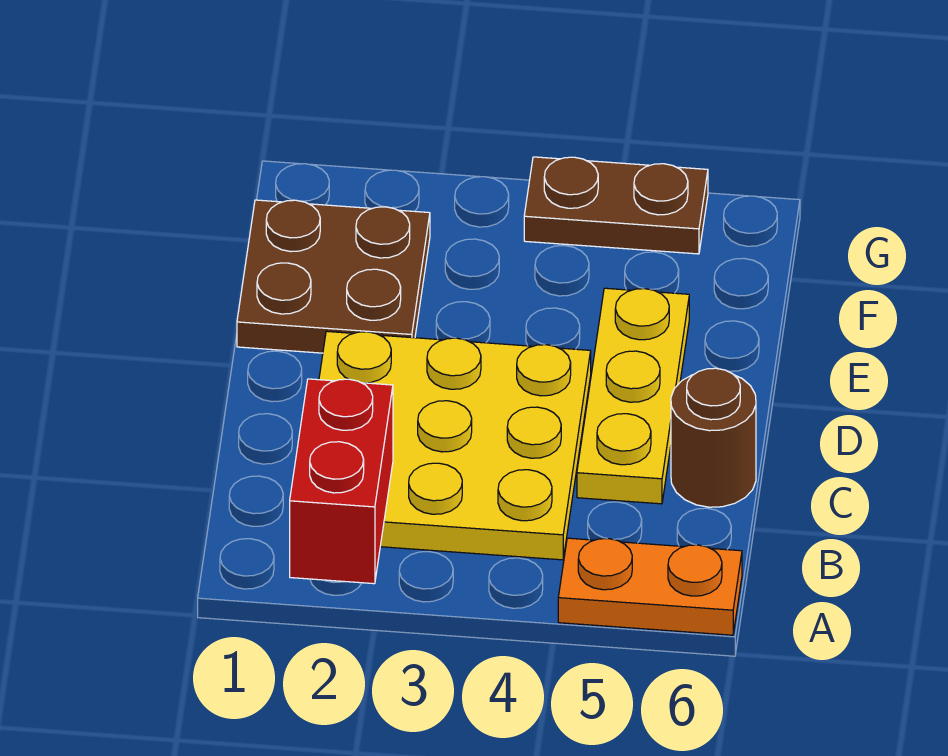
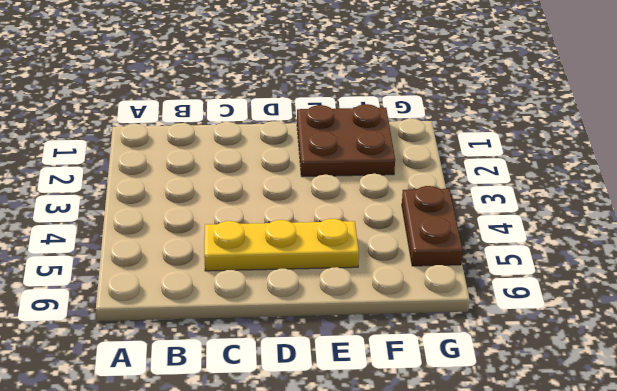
none -> orange 1x2 plate [558,538,742,635]
none -> yellow 3x3 plate [319,331,591,560]

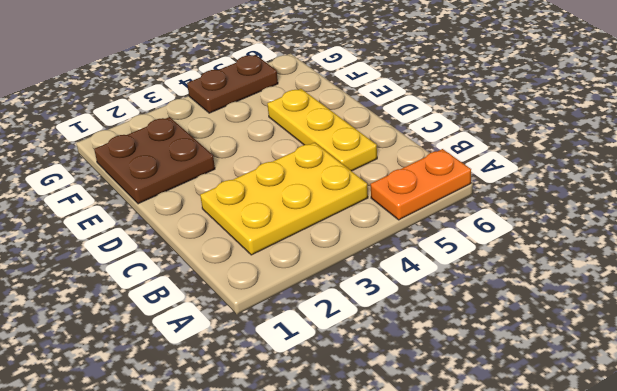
yellow 2x3 plate [200,143,368,255] -> yellow 3x3 plate [319,331,591,560]
none -> brown 1x1 round brick [671,368,756,507]
none -> red 1x2 brick [290,379,393,584]

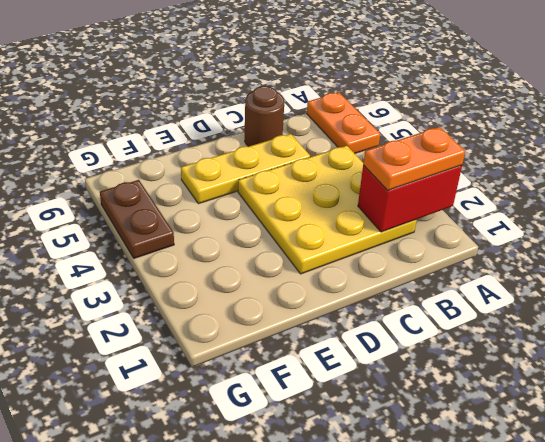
orange 1x2 plate [363,127,465,191] -> none
none -> brown 2x2 plate [237,200,430,353]

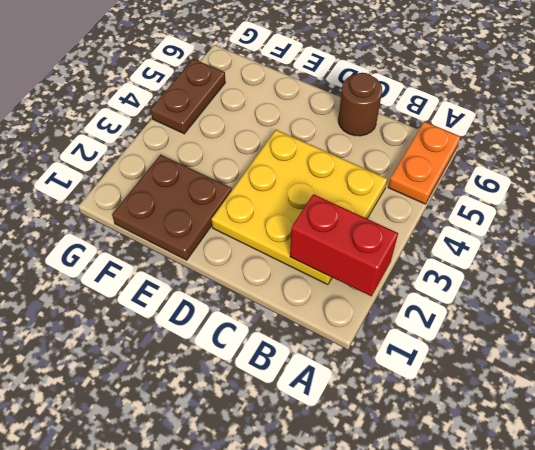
none -> yellow 1x3 plate [577,288,689,504]

